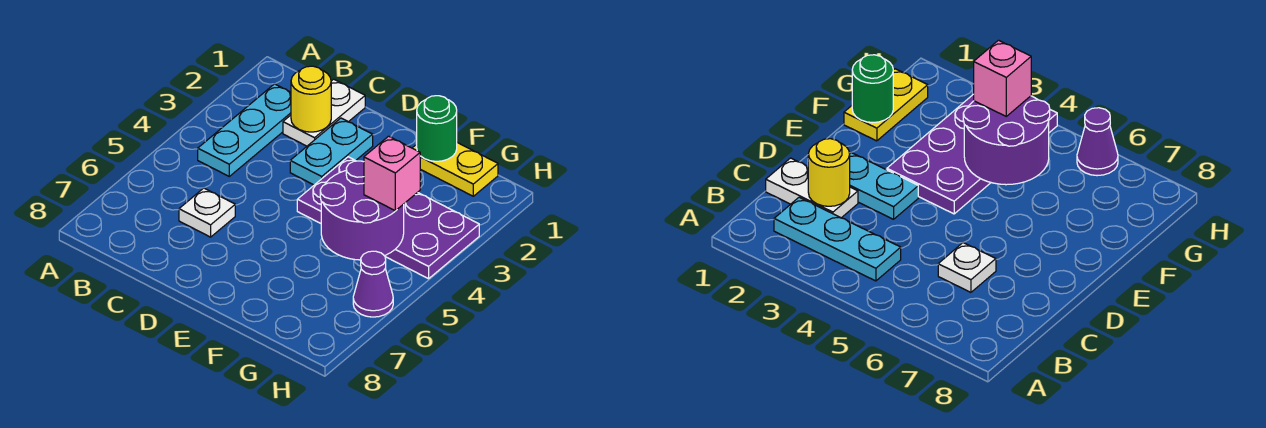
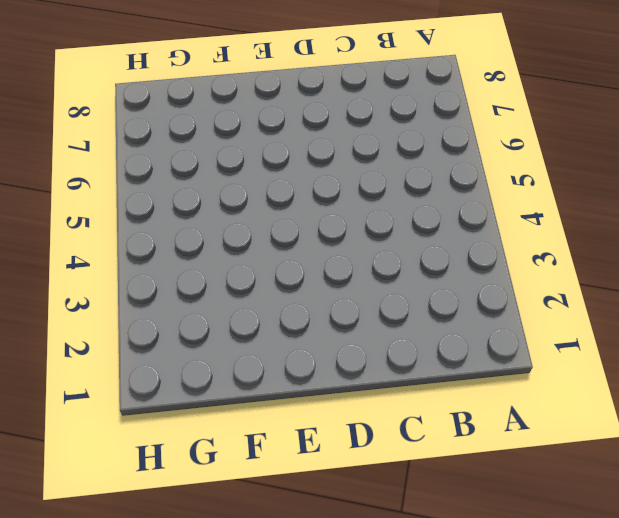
none -> cyan 1x3 plate [198,84,291,176]
none -> white 1x2 plate [283,79,365,146]

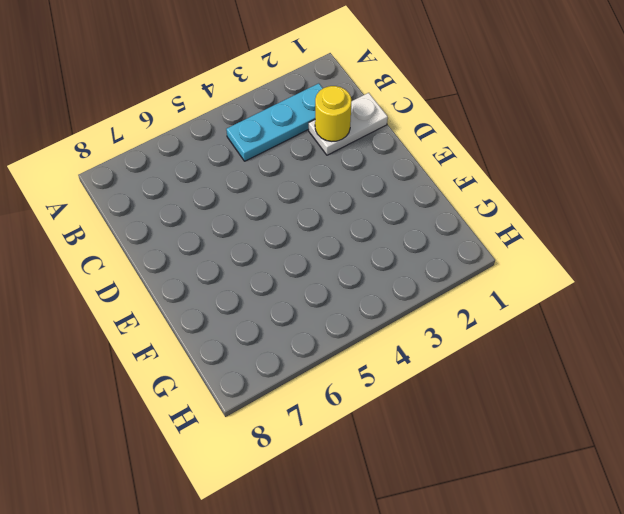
none -> white 1x1 plate [179,188,235,237]
none -> cyan 1x2 plate [290,118,373,185]

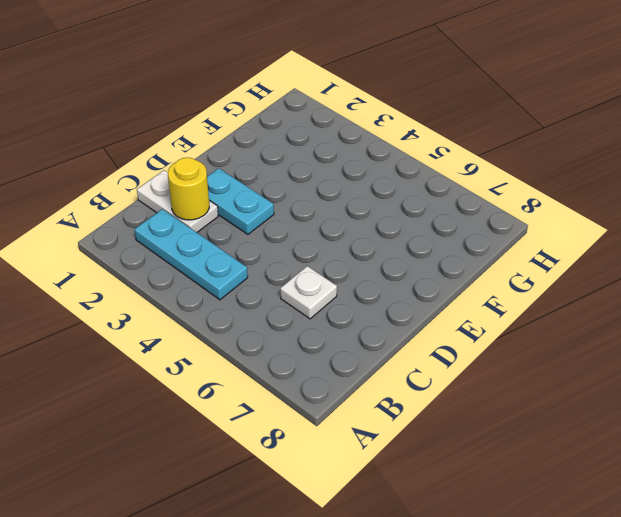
none -> purple 2x4 plate [297,157,479,279]
none -> yellow 1x2 plate [413,143,498,196]

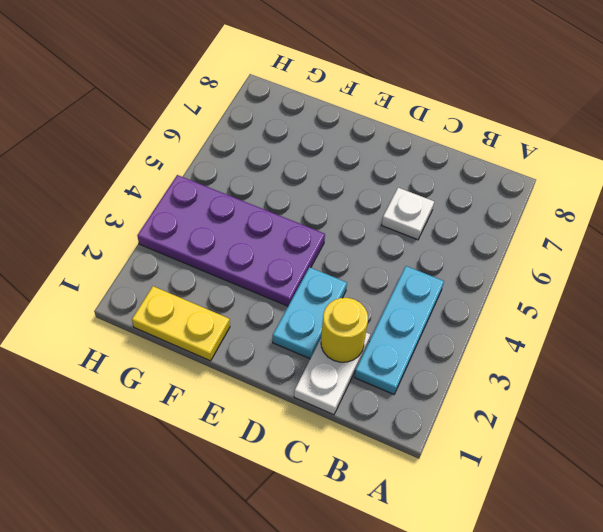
none -> purple 1x1 cone [353,251,393,317]
none -> green 1x1 round brick [417,96,457,161]

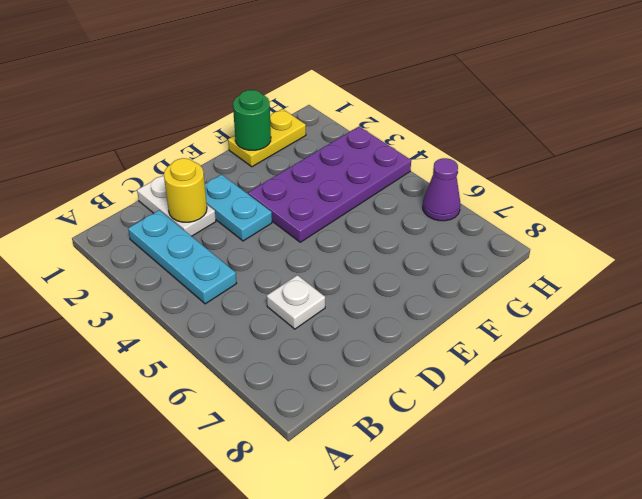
none -> purple 2x2 round brick [320,161,404,260]
none -> pink 1x1 brick [364,136,420,211]

